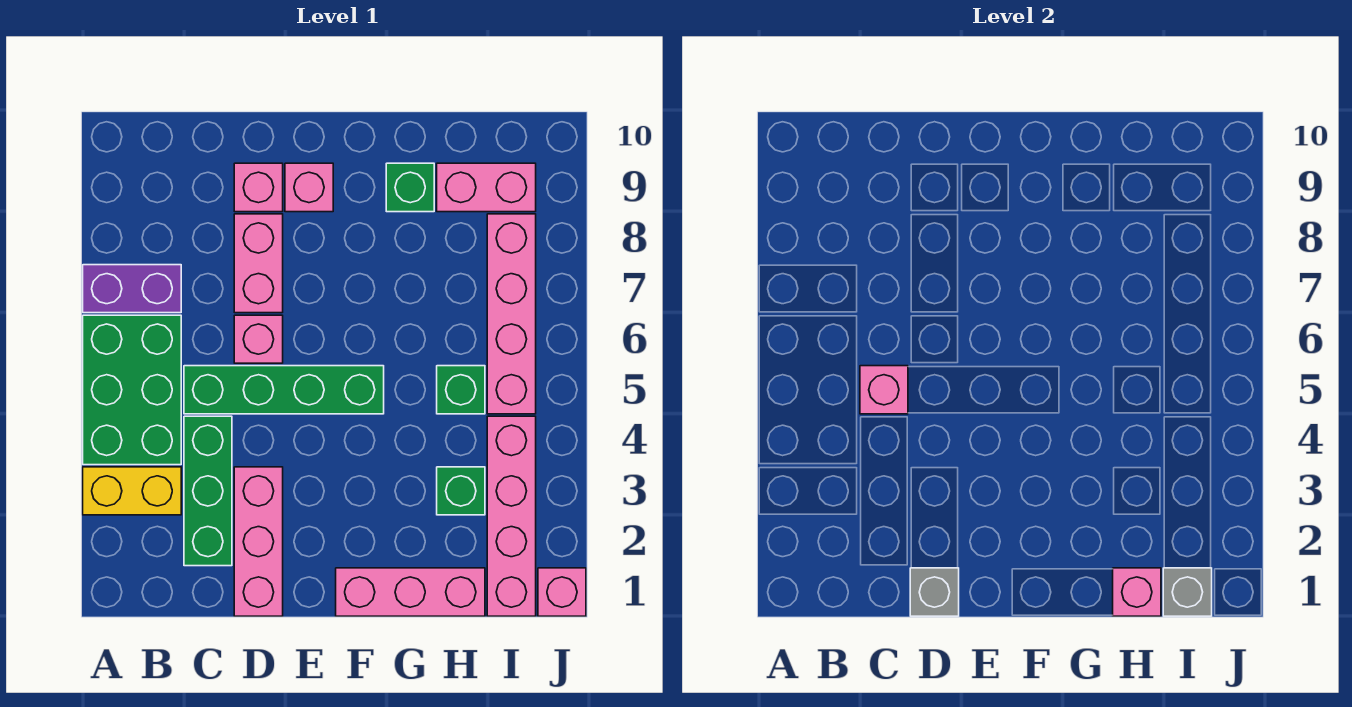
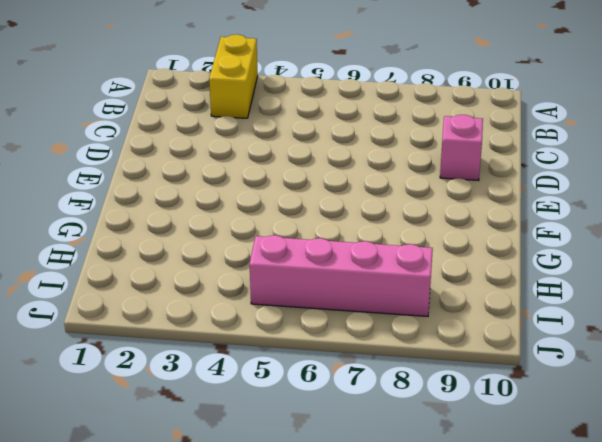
none -> green 2x3 brick [83,315,181,465]
none -> purple 1x2 brick [83,265,181,313]
none -> green 1x3 brick [184,416,232,566]

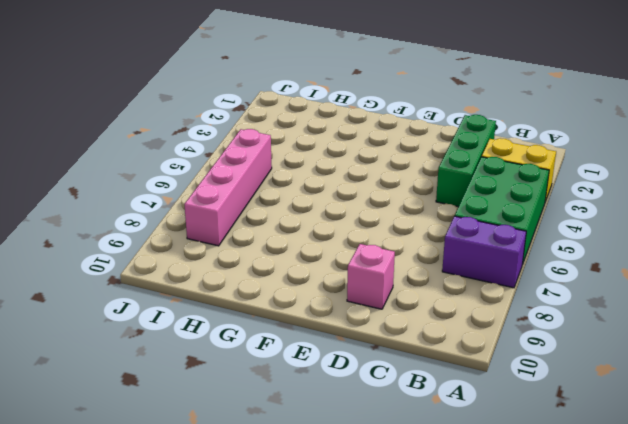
none -> green 1x4 brick [184,366,384,414]
none -> pink 1x3 brick [234,467,283,616]
none -> pink 1x1 brick [234,315,283,363]

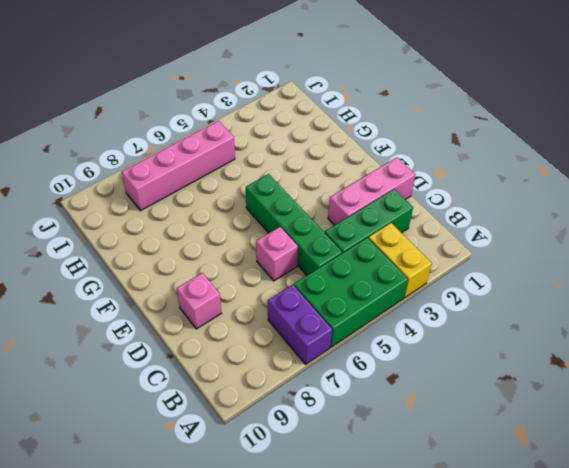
none -> pink 1x2 brick [234,214,283,313]
none -> pink 1x1 brick [285,163,333,212]
none -> pink 1x3 brick [336,568,485,616]

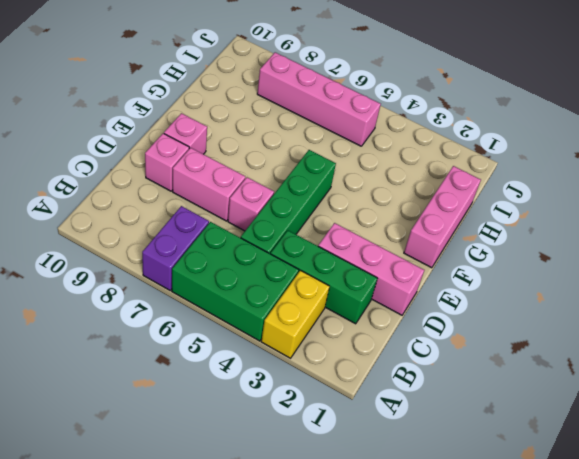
none -> green 1x1 brick [386,163,434,212]
none -> green 1x1 brick [437,467,485,515]
none -> green 1x1 brick [437,366,485,414]

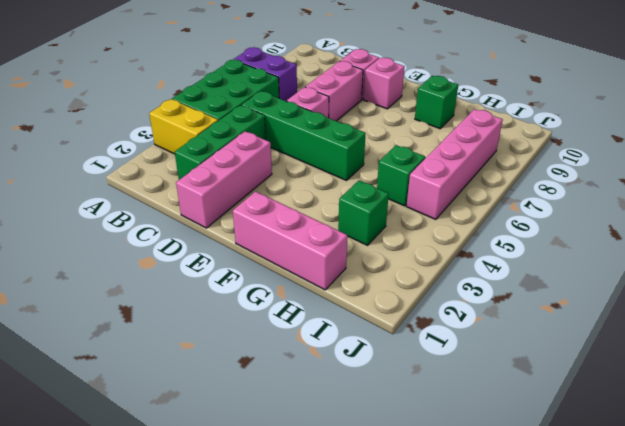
none -> pink 1x2 brick [437,163,536,212]
none -> pink 1x4 brick [487,416,536,616]
none -> pink 1x1 brick [538,568,586,616]

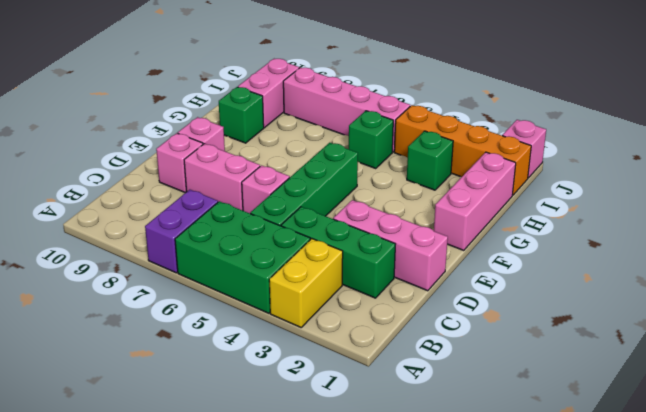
orange 1x4 brick [394,105,531,195] -> pink 1x4 brick [487,416,536,616]
none -> pink 1x1 brick [860,366,908,414]
none -> grey 1x1 brick [910,568,959,616]
none -> pink 1x1 brick [1113,568,1161,616]

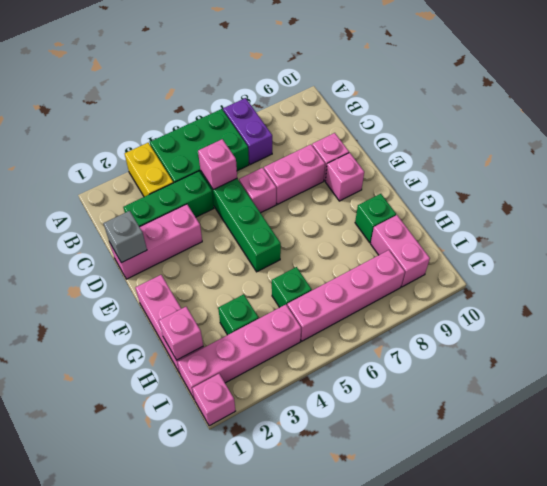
none -> grey 1x1 brick [1163,568,1212,616]

